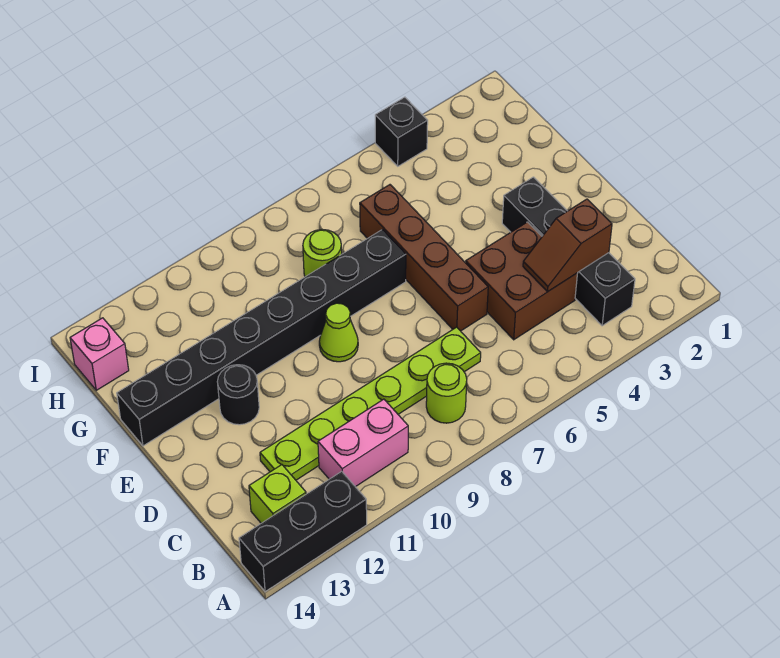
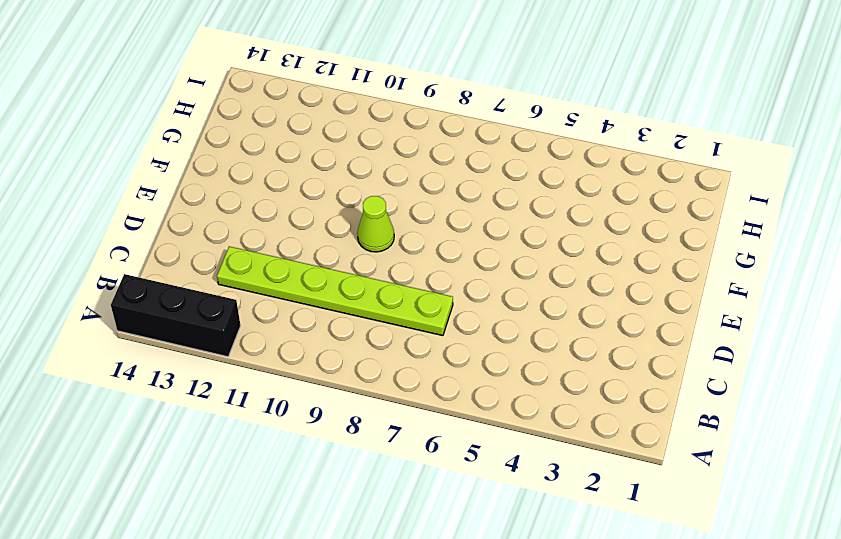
none -> black 1x4 brick [502,177,635,326]
none -> lime 1x1 round brick [426,363,467,423]
none -> pink 1x2 brick [318,399,408,487]

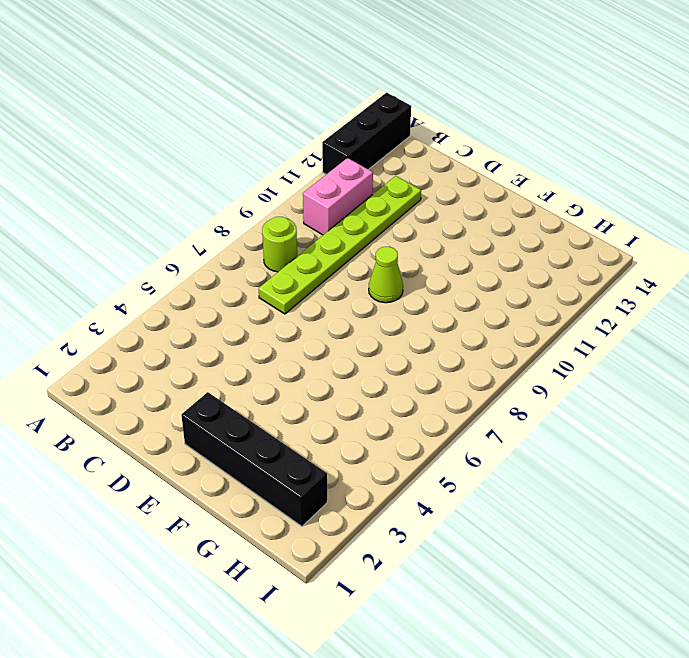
black 1x4 brick [181,392,327,526] -> black 1x4 brick moved to [502,177,635,326]
none -> lime 1x1 brick [249,465,306,523]
none -> brown 2x2 brick [466,222,578,340]
none -> brown 1x4 brick [360,185,488,331]

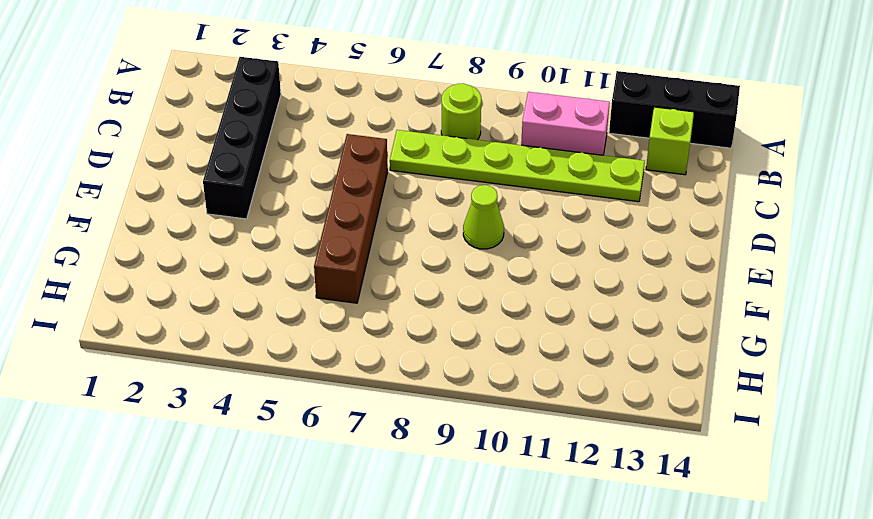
none -> brown 2x2 brick [466,222,578,340]
none -> black 1x1 round brick [217,365,259,425]
none -> black 1x8 brick [117,230,406,446]

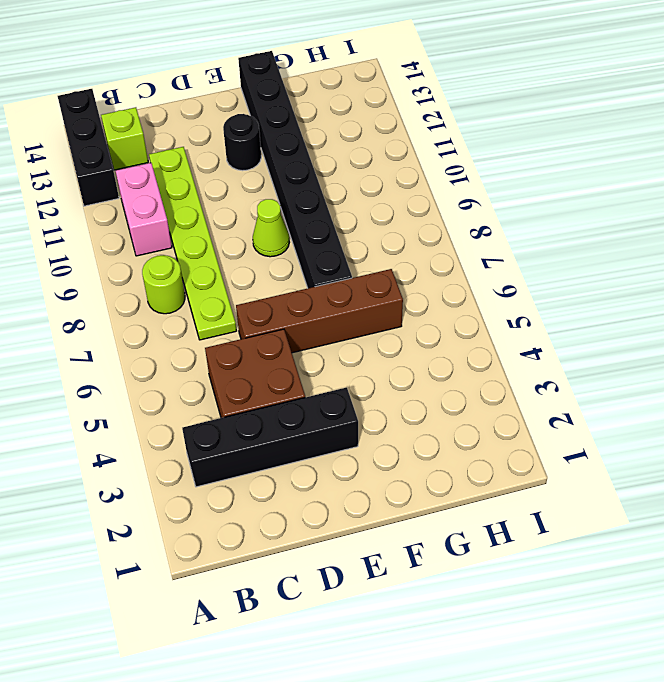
none -> lime 1x1 round brick [303,230,342,277]
none -> pink 1x1 brick [70,318,129,390]
none -> black 1x1 brick [375,97,428,166]

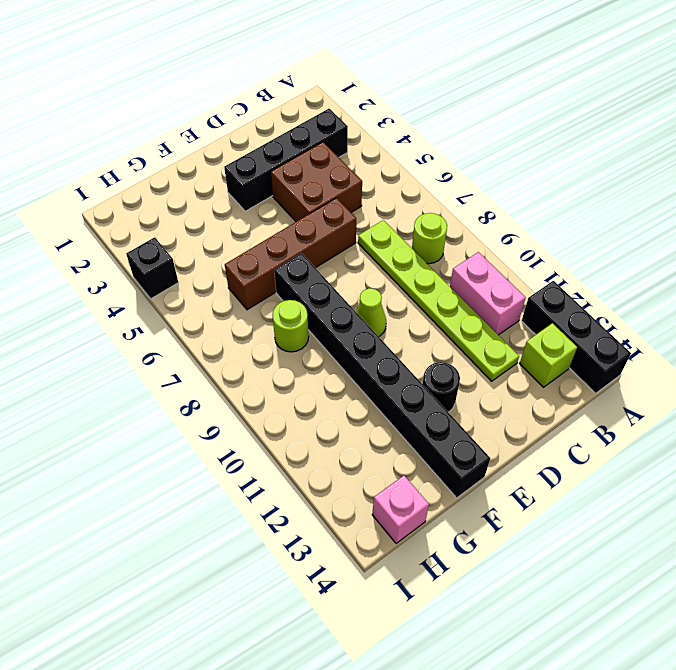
none -> brown 1x2 slope [523,199,612,292]

